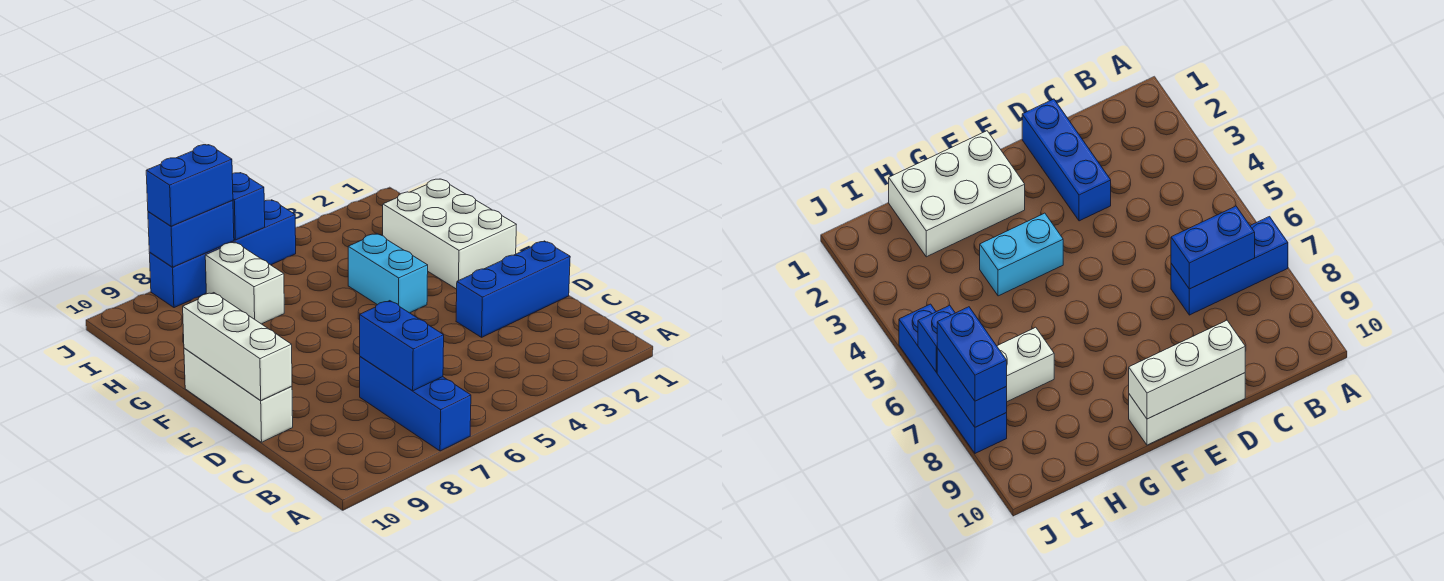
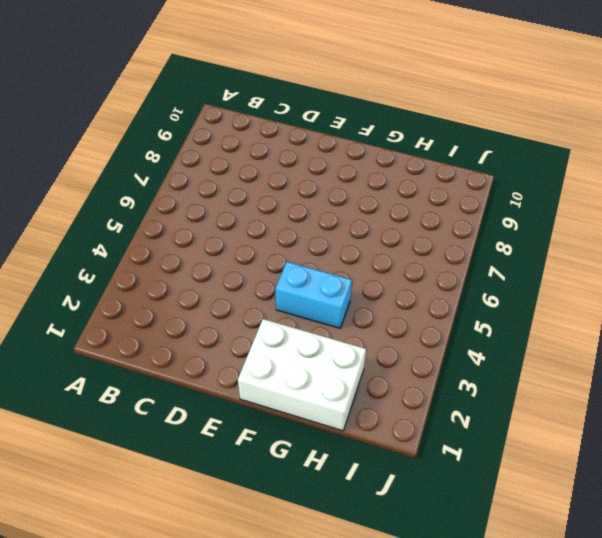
none -> blue 1x3 brick [360,357,471,451]
none -> blue 1x3 brick [456,241,570,337]
none -> white 1x3 brick [184,348,293,442]

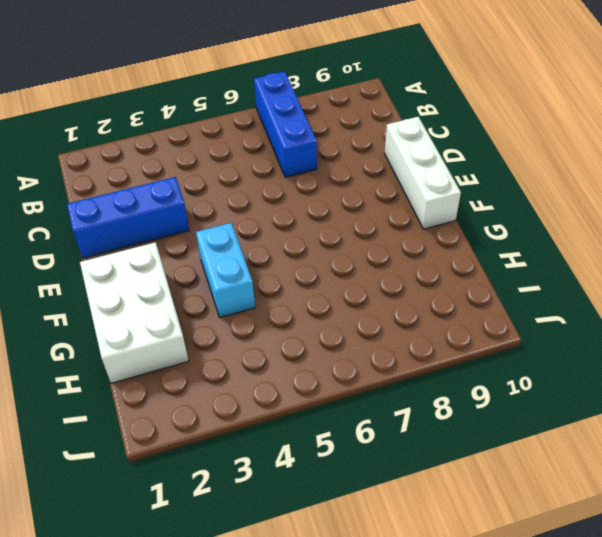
none -> white 1x2 brick [205,242,284,324]
none -> blue 1x4 brick [149,200,296,308]
none -> blue 1x2 brick [360,301,444,391]

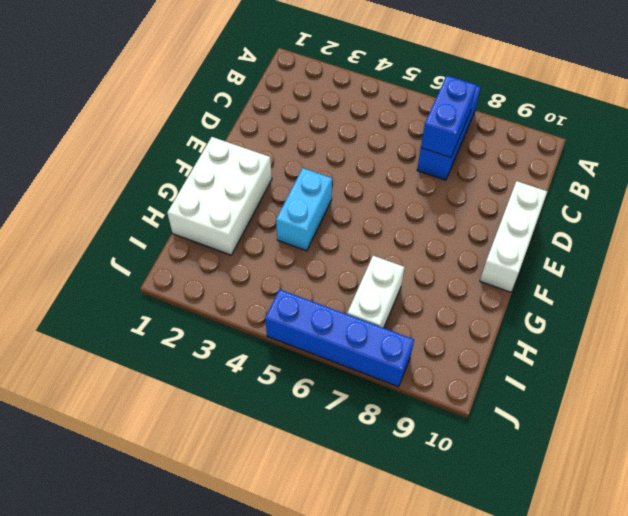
none -> blue 1x3 brick [456,241,570,337]
none -> white 1x3 brick [183,293,292,401]
none -> blue 1x1 brick [232,173,265,240]

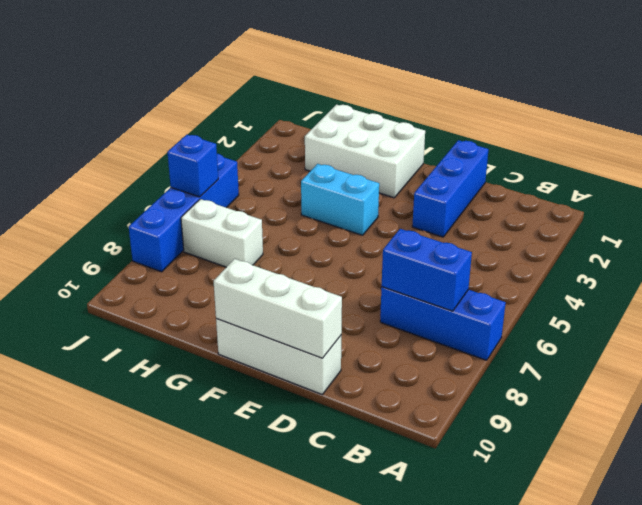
none -> blue 1x2 brick [148,200,234,267]
none -> blue 1x2 brick [146,145,233,226]

